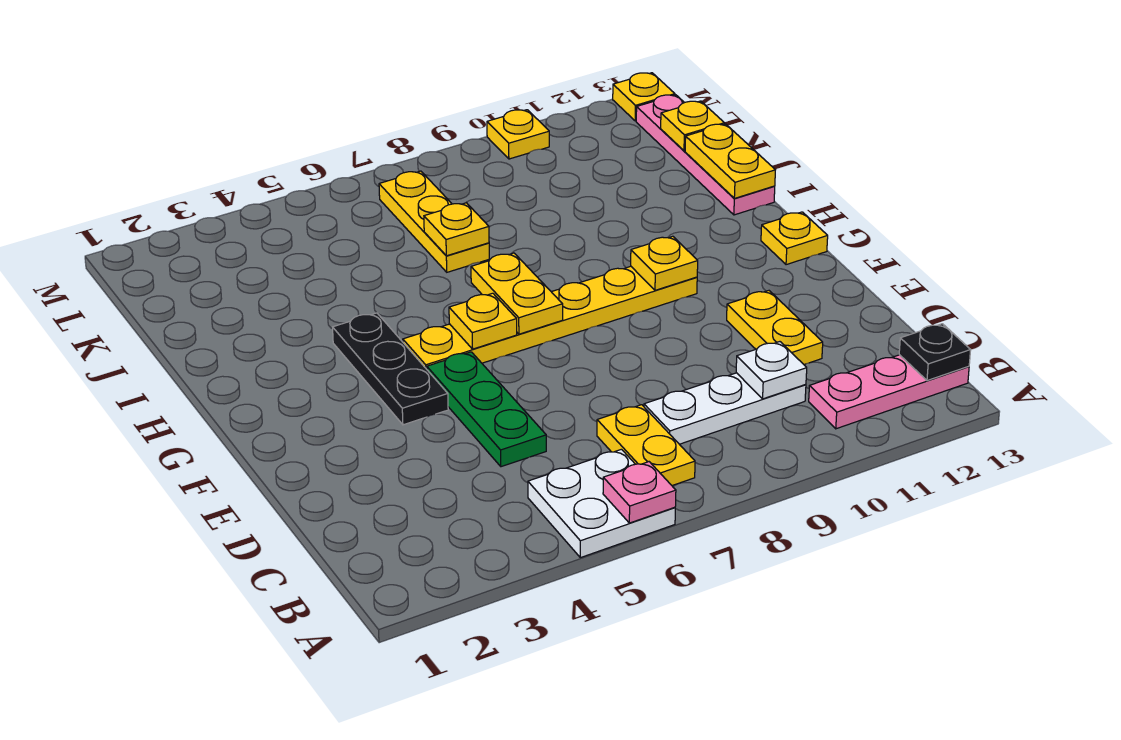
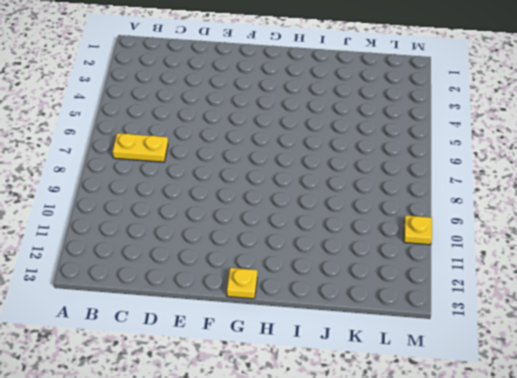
none -> white 2x2 plate [528,449,675,558]
none -> pink 1x3 plate [809,355,969,429]
none -> white 1x3 plate [644,373,806,444]

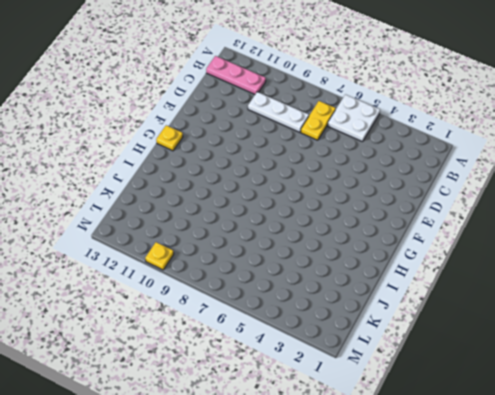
none -> green 1x3 plate [427,352,546,467]
none -> yellow 1x2 plate [727,291,823,365]
none -> black 1x3 plate [333,313,448,425]

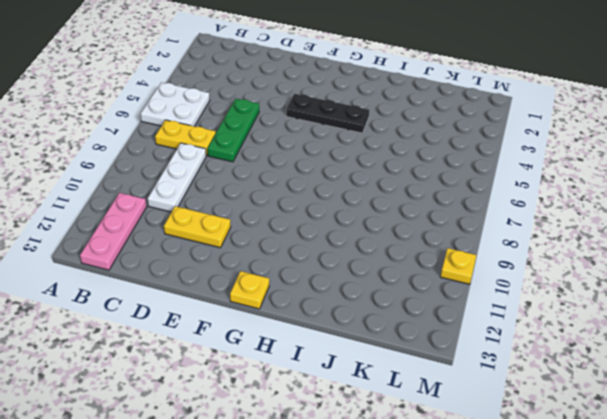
green 1x3 plate [208,99,259,162] -> green 1x3 plate turned to [427,352,546,467]
none -> yellow 1x6 plate [403,266,697,369]
none -> pink 1x4 plate [636,95,775,215]
none -> yellow 1x3 plate [379,171,489,272]

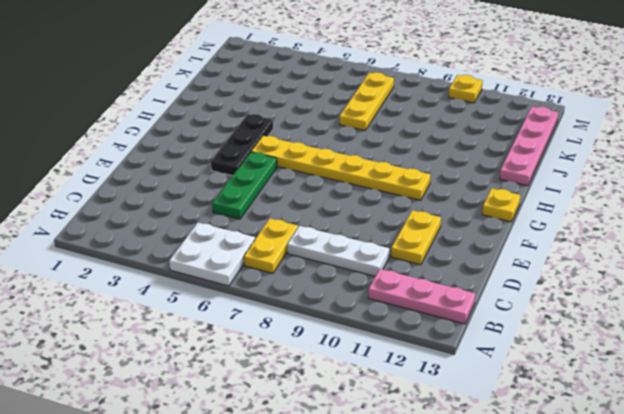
none -> yellow 1x1 plate [613,73,675,121]
none -> pink 1x1 plate [603,462,676,523]
none -> black 1x1 plate [899,324,971,381]

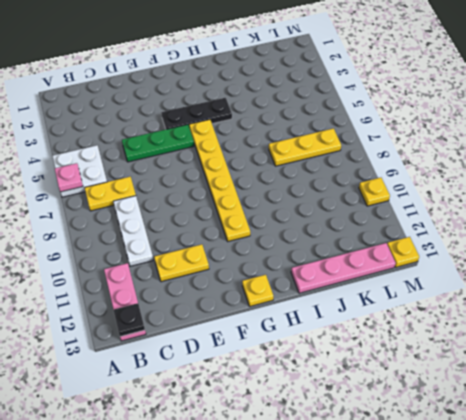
none -> white 1x1 plate [736,342,807,399]
none -> yellow 1x1 plate [449,293,517,349]
none -> yellow 1x2 plate [471,253,563,334]

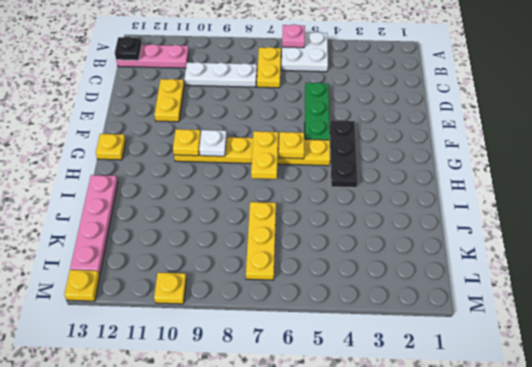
white 1x1 plate [199,130,227,156] -> white 1x1 plate moved to [736,342,807,399]
none -> yellow 1x2 plate [685,124,775,198]
none -> yellow 1x1 plate [424,203,489,256]
none -> yellow 1x1 plate [661,101,724,151]

